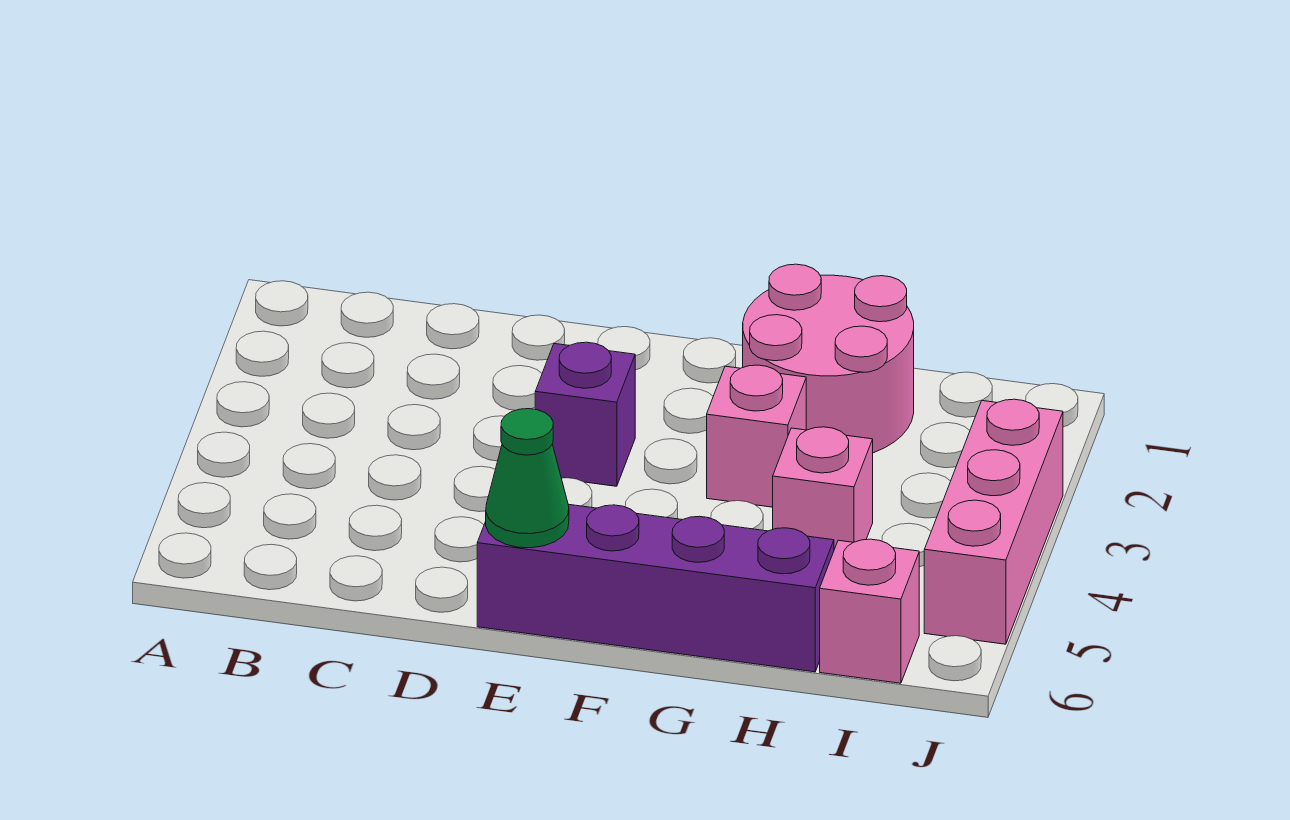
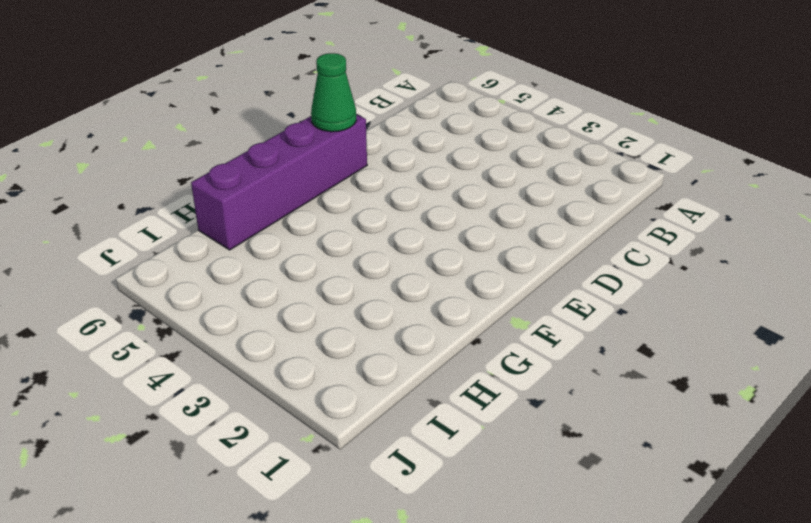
none -> purple 1x1 brick [535,342,635,486]
none -> pink 2x2 round brick [743,264,914,453]

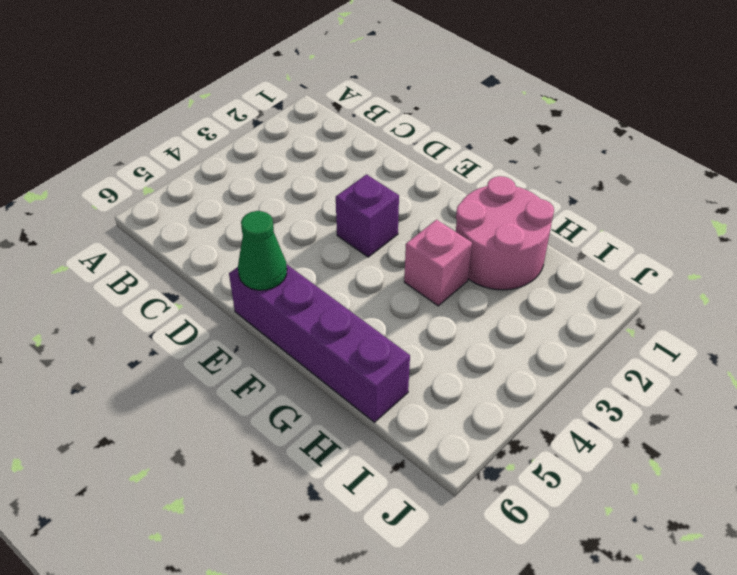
none -> pink 1x1 brick [773,427,873,549]
none -> pink 1x1 brick [820,539,919,683]

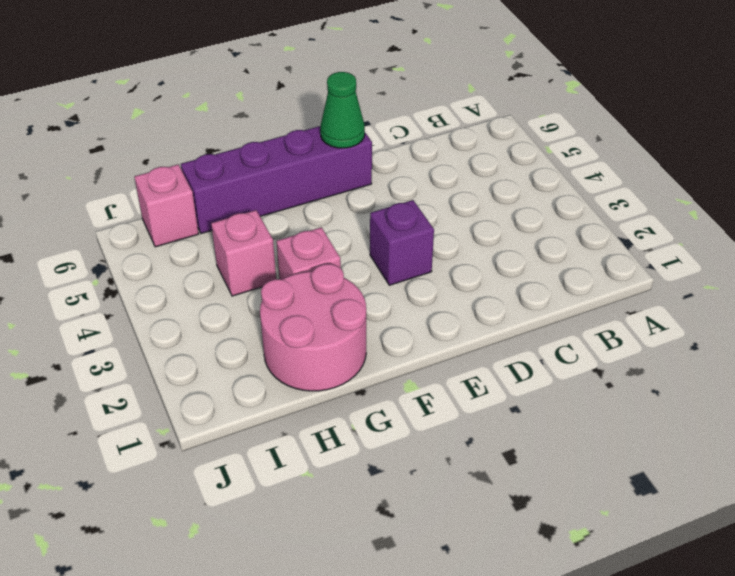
none -> pink 1x3 brick [924,399,1063,644]

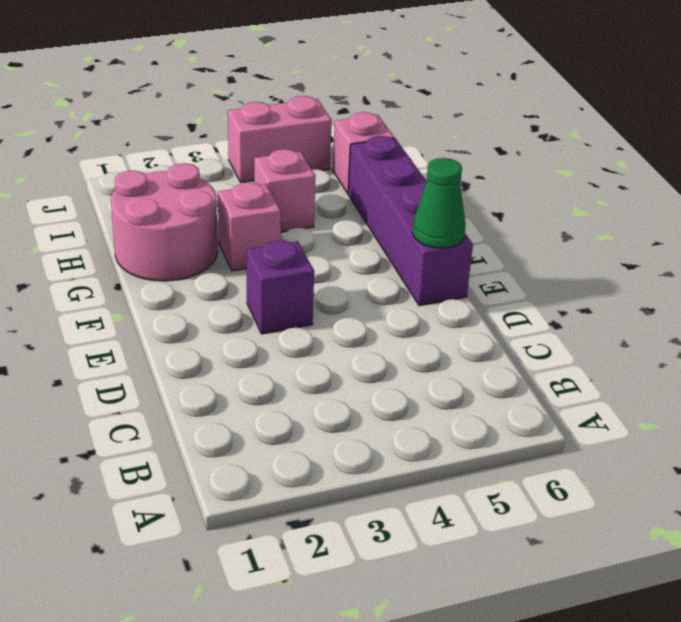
pink 1x2 brick [228,96,332,182] -> pink 1x3 brick [924,399,1063,644]

